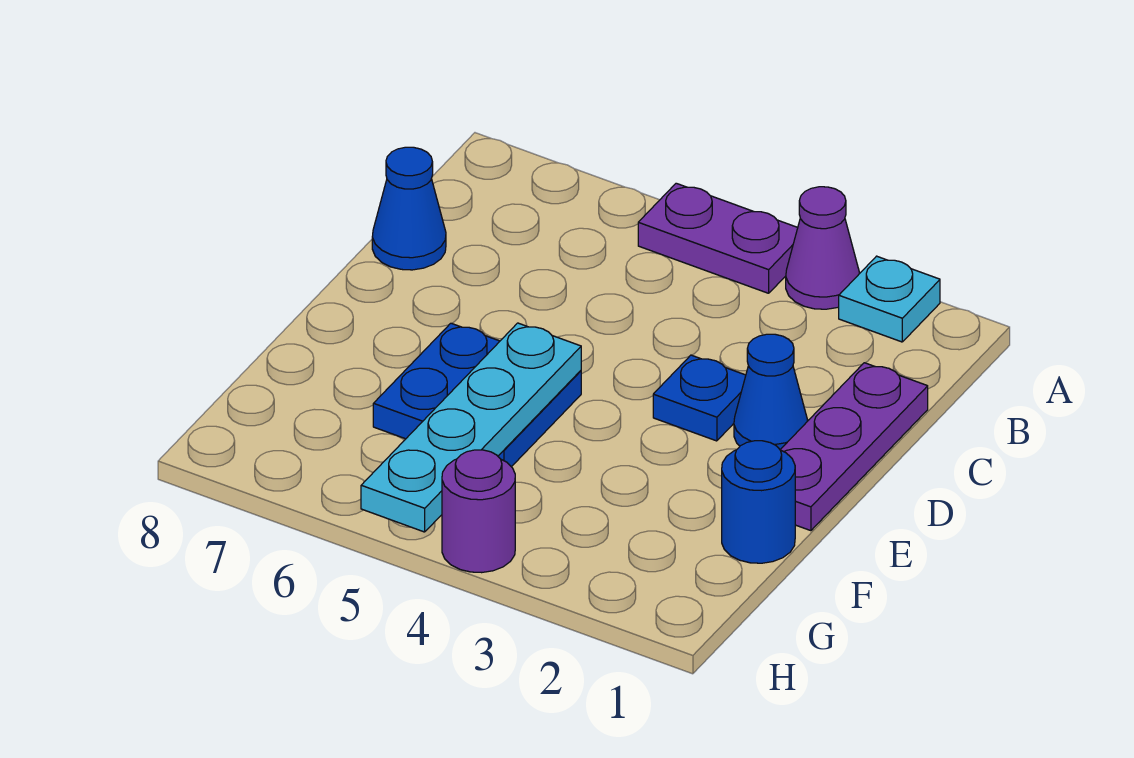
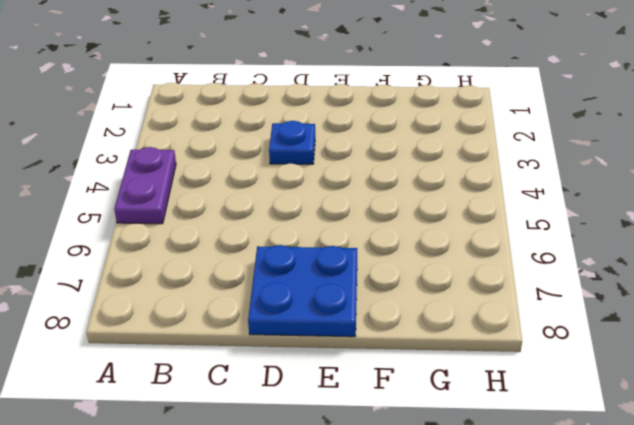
blue 2x2 plate [248,245,357,337] -> blue 2x2 plate moved to [373,323,581,467]
none -> cyan 1x1 plate [839,256,940,342]
none -> purple 1x1 cone [786,187,859,309]

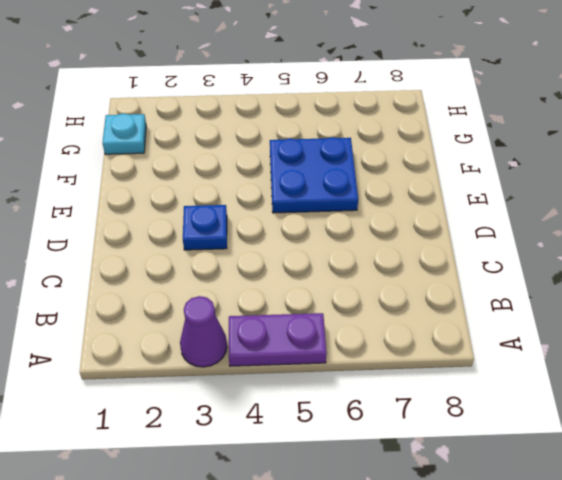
cyan 1x1 plate [103,113,146,154] -> cyan 1x1 plate moved to [839,256,940,342]
none -> purple 1x3 plate [780,363,928,531]
none -> blue 1x1 cone [372,147,446,270]

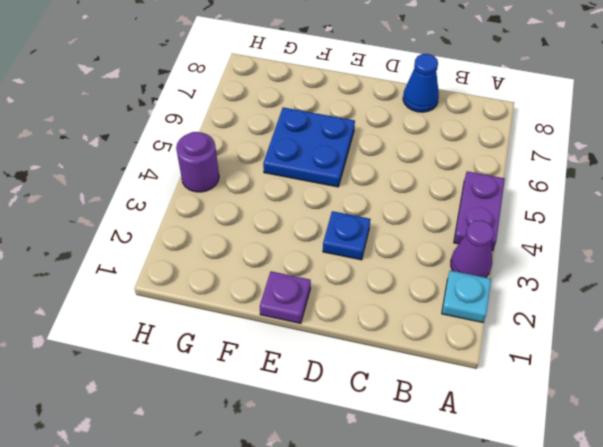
purple 1x1 plate [260,271,311,324] -> purple 1x3 plate [780,363,928,531]
none -> blue 1x1 cone [734,334,808,449]
none -> blue 1x1 round brick [722,441,795,563]

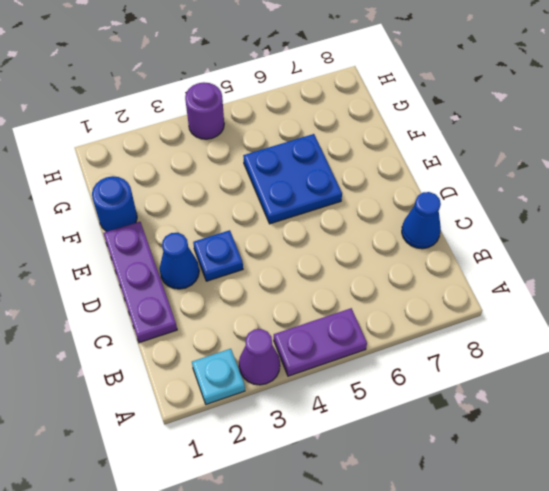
none -> cyan 1x4 plate [361,323,581,532]

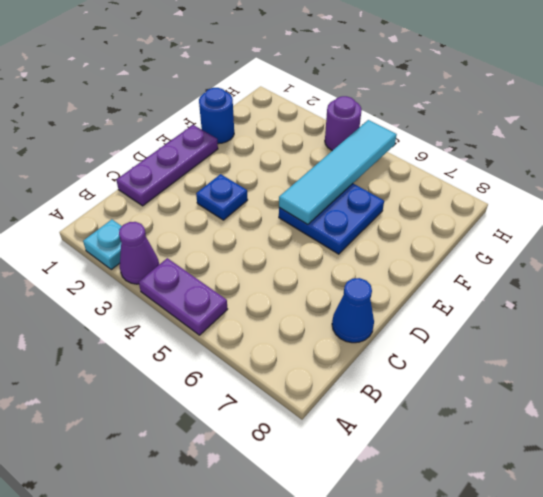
cyan 1x4 tile [279,120,397,225] -> cyan 1x4 plate [361,323,581,532]
none -> blue 1x1 cone [734,334,808,449]

